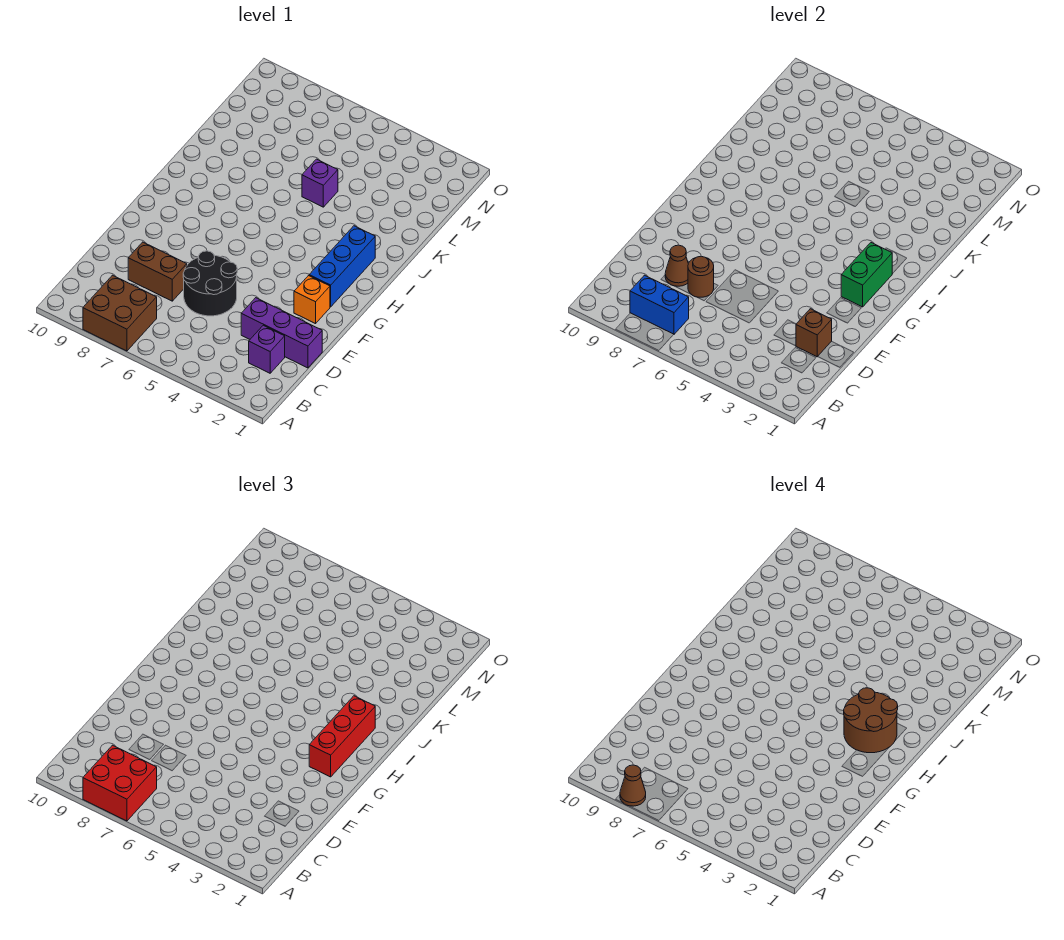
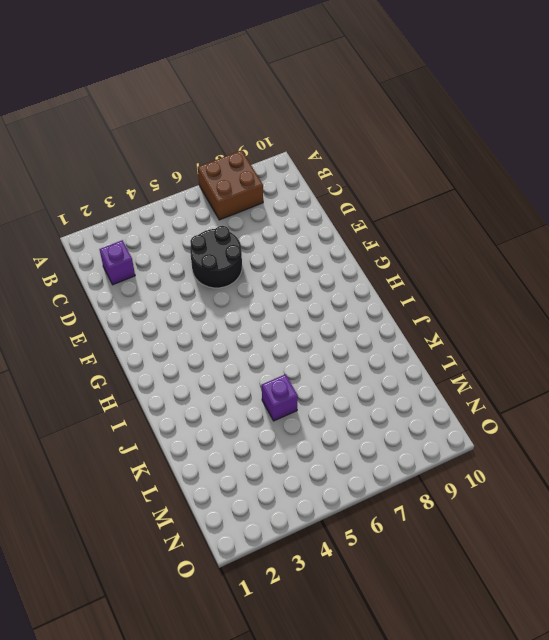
none -> purple 1x3 brick [241,298,322,368]
none -> brown 1x2 brick [128,242,187,301]
none -> orange 1x1 brick [294,276,330,324]

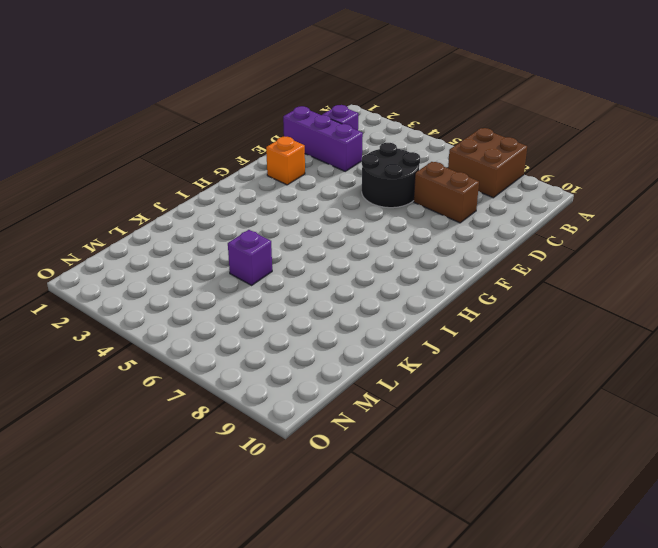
none -> blue 1x3 brick [309,226,375,307]
none -> blue 1x2 brick [630,275,689,334]
none -> brown 1x1 brick [796,309,832,357]

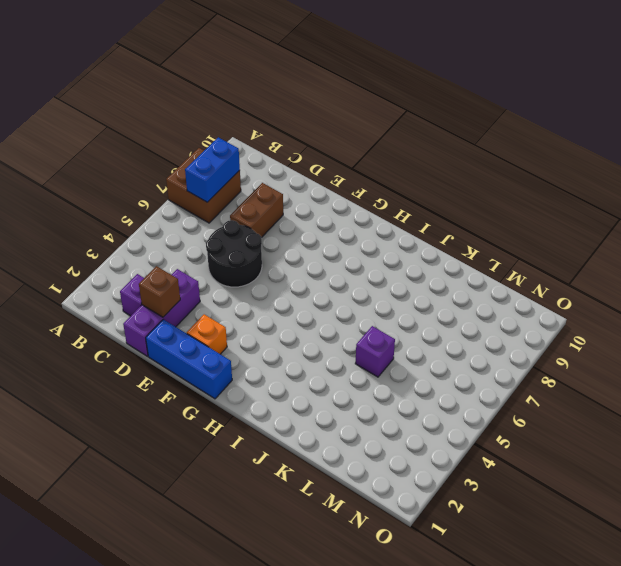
blue 1x3 brick [146,319,232,399] -> blue 1x3 brick moved to [309,226,375,307]
none -> brown 1x1 round brick [688,256,714,297]
none -> brown 1x1 cone [665,245,688,286]
none -> green 1x2 brick [841,243,892,307]

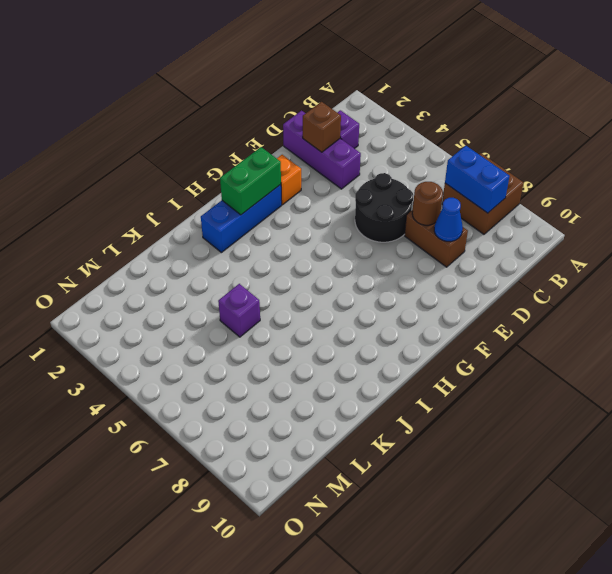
blue 1x1 cone [434,198,463,241] -> brown 1x1 cone [665,245,688,286]
none -> red 2x2 brick [83,745,157,821]
none -> red 1x3 brick [309,696,375,777]
none -> brown 1x1 cone [620,765,646,806]

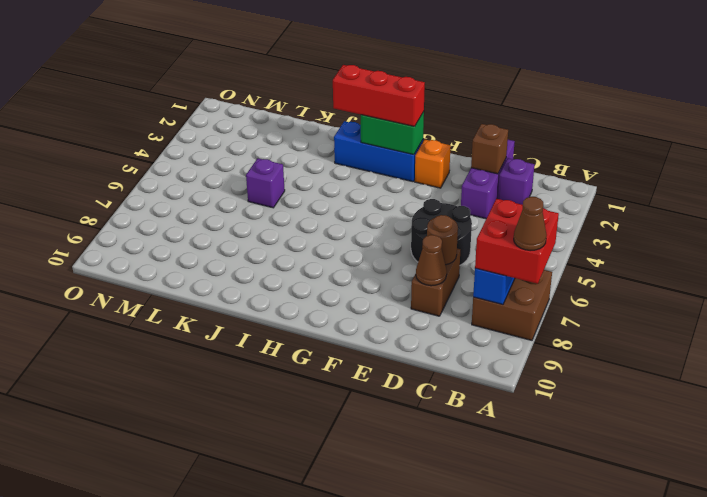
none -> brown 2x2 round brick [844,688,898,753]

